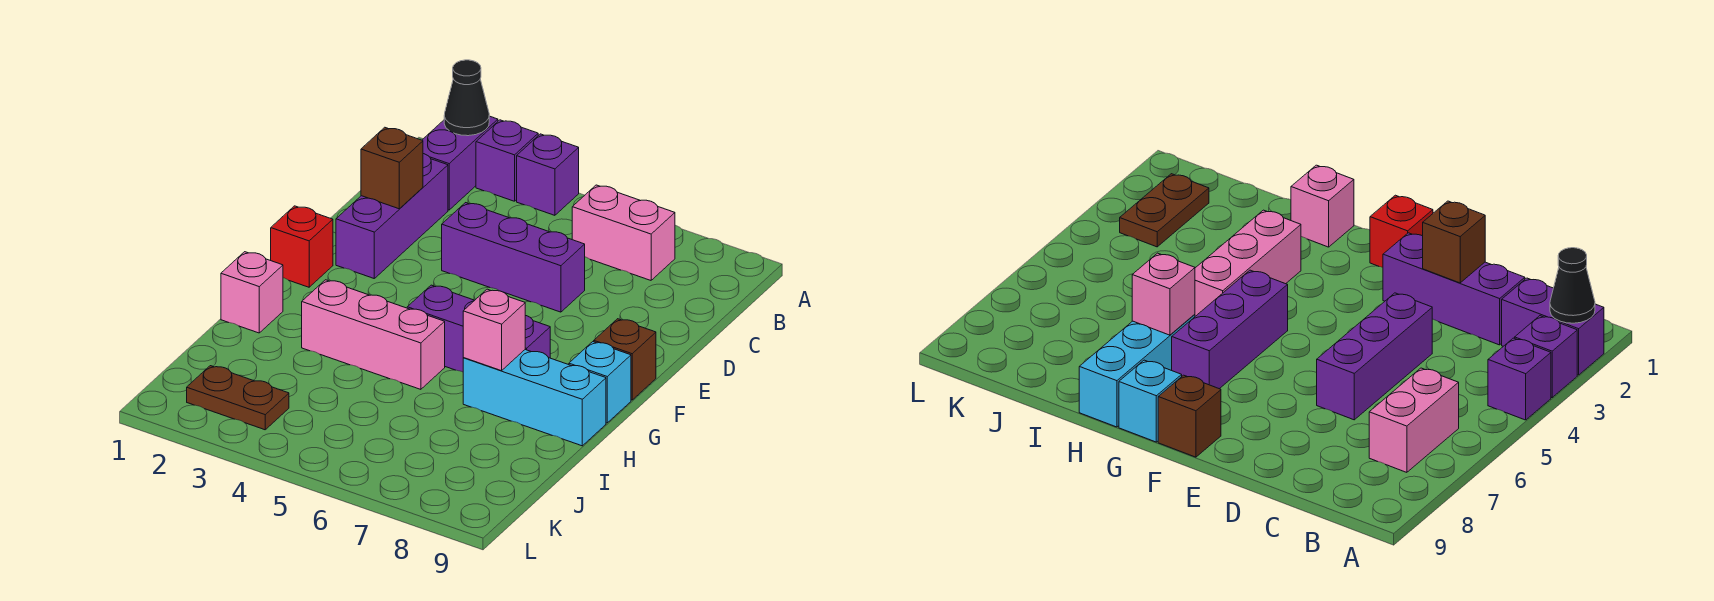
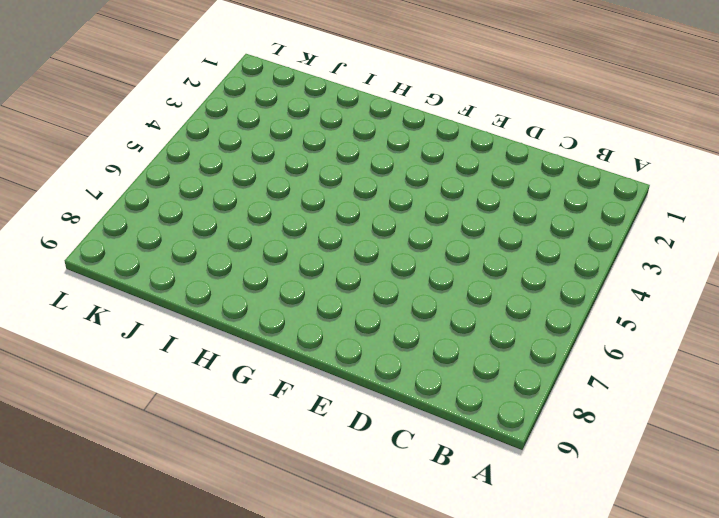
none -> purple 1x2 brick [423,116,498,210]
none -> purple 1x1 brick [476,120,538,201]
none -> purple 1x1 brick [517,134,579,215]

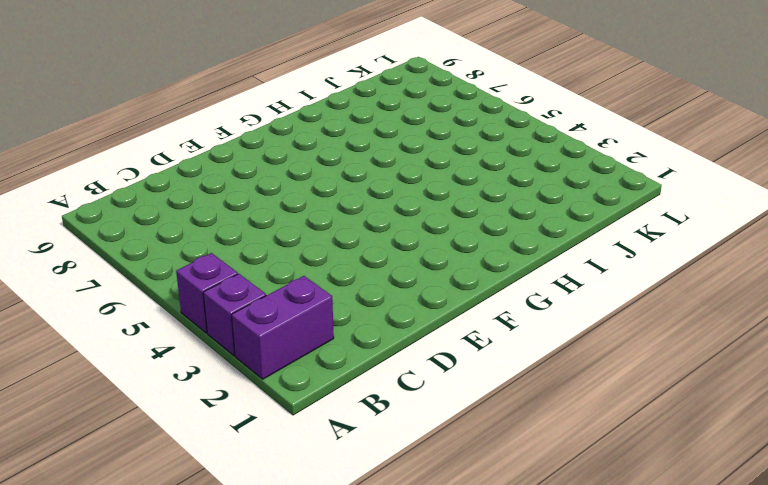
none -> pink 1x2 brick [572,185,675,280]
none -> purple 1x3 brick [336,154,448,278]
none -> purple 1x3 brick [442,203,585,312]

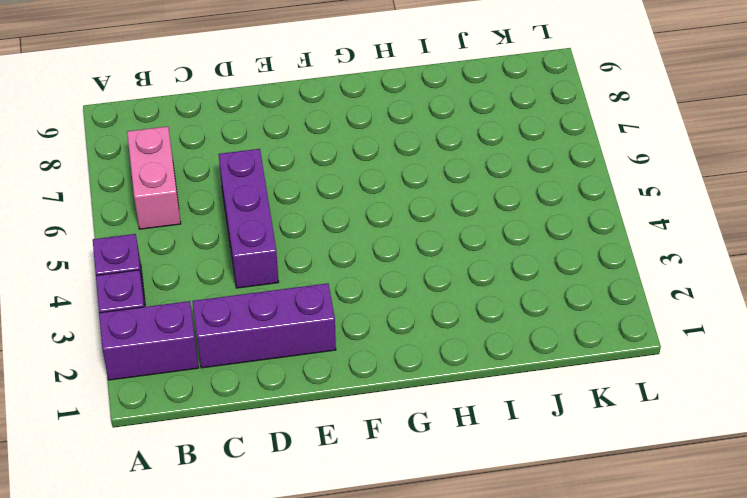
none -> red 1x1 brick [271,206,333,287]
none -> brown 1x1 brick [594,319,656,400]
none -> purple 1x3 brick [407,285,550,372]

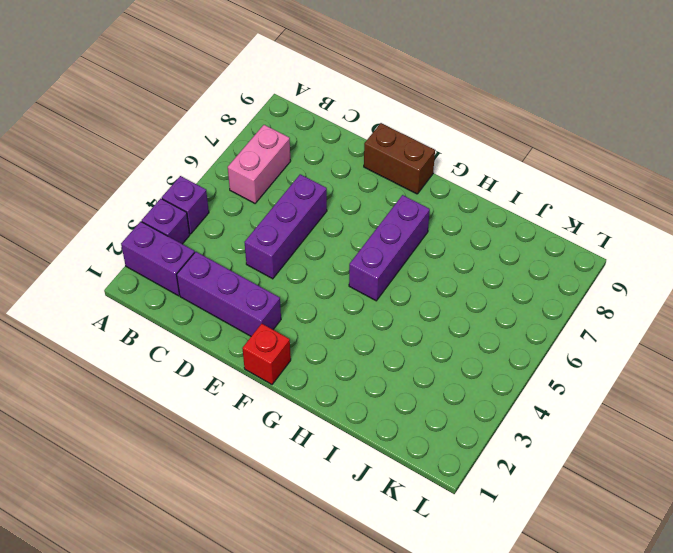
brown 1x2 brick [364,123,435,194] -> brown 1x1 brick [594,319,656,400]
none -> cyan 1x1 brick [569,342,631,423]
none -> pink 1x1 brick [221,252,283,333]
none -> pink 1x3 brick [302,280,445,389]

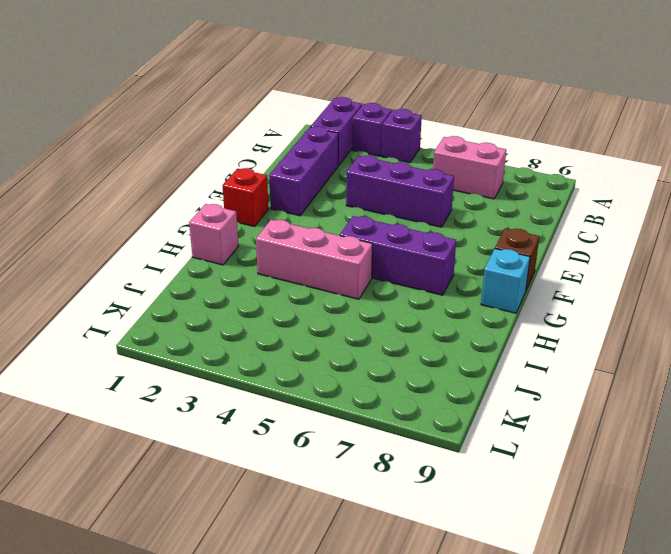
none -> cyan 1x3 brick [463,350,606,446]
none -> brown 1x2 plate [187,366,289,430]
none -> black 1x1 cone [444,60,489,136]

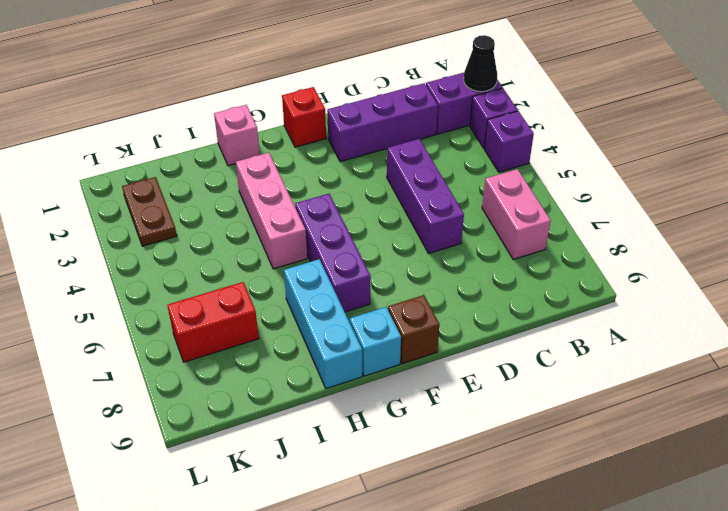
red 1x2 brick [167,282,259,362] -> none
none -> brown 1x1 brick [361,127,423,209]
none -> pink 1x1 brick [463,289,525,371]

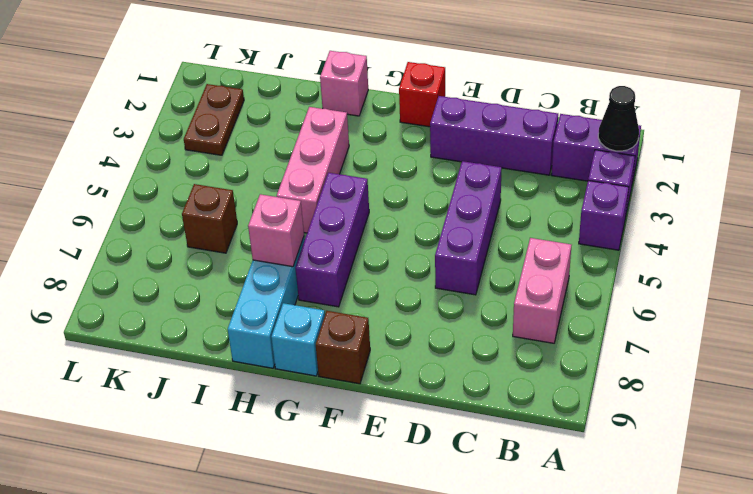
brown 1x1 brick [182,184,237,253] -> brown 1x1 brick moved to [361,127,423,209]

